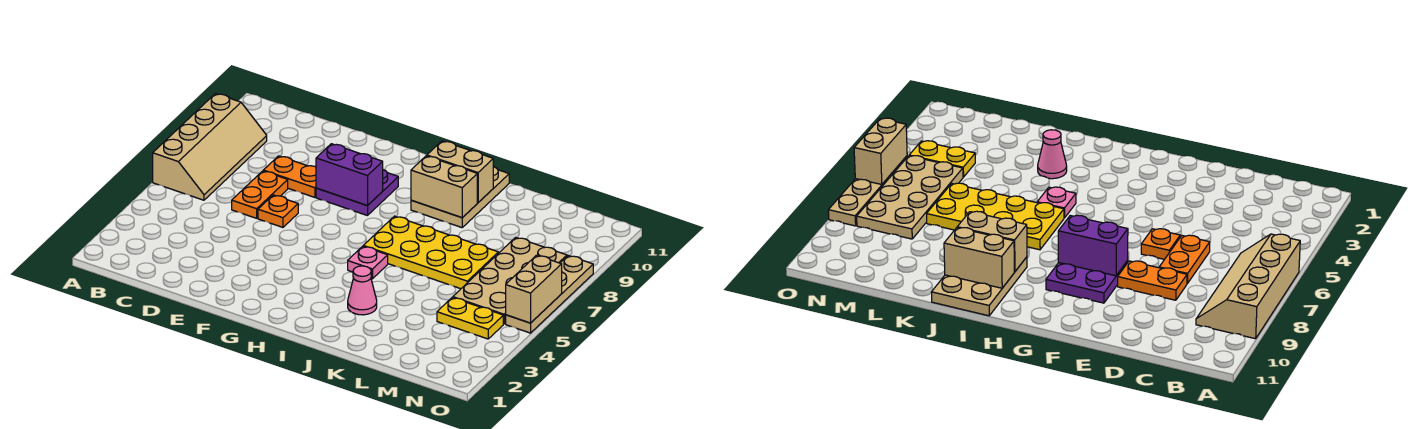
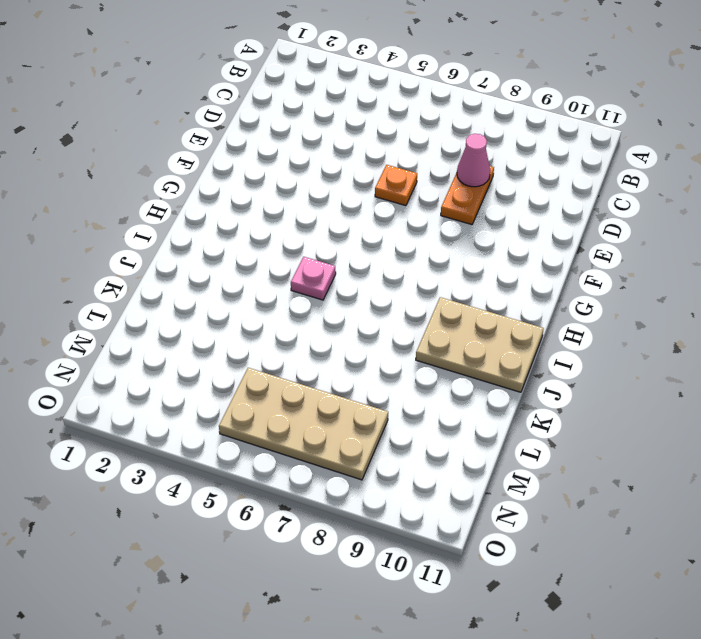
pink 1x1 cone [457,134,490,187] -> pink 1x1 cone moved to [348,266,377,315]
none -> tan 2x4 slope [153,94,267,200]
none -> orange 1x2 plate [232,171,288,218]
none -> purple 2x2 plate [316,170,398,216]

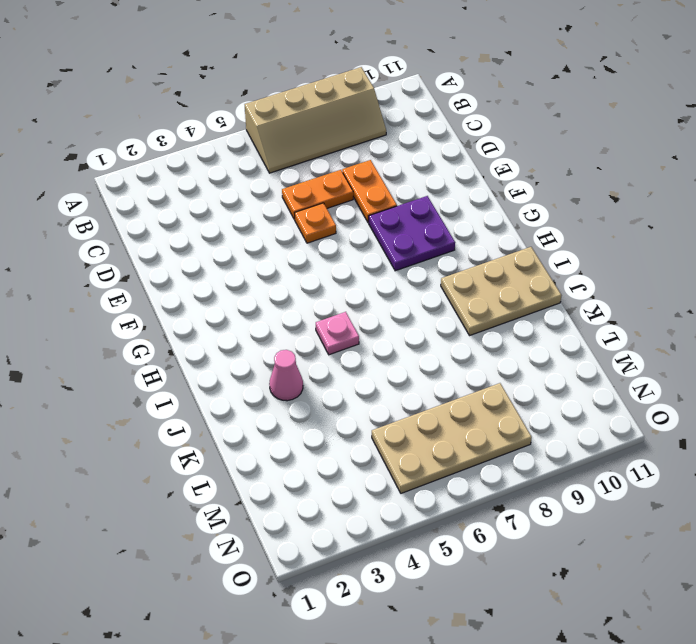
none -> yellow 2x4 plate [364,216,498,289]
none -> yellow 1x2 plate [437,298,503,339]
none -> tan 1x4 plate [506,256,593,333]

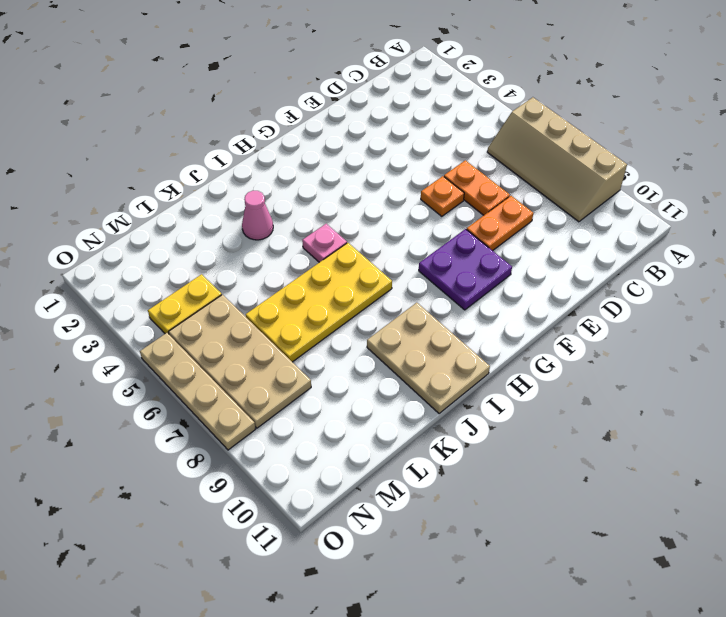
none -> purple 1x2 brick [316,144,383,206]
none -> tan 1x2 brick [411,156,477,218]
none -> tan 1x2 brick [427,141,493,202]

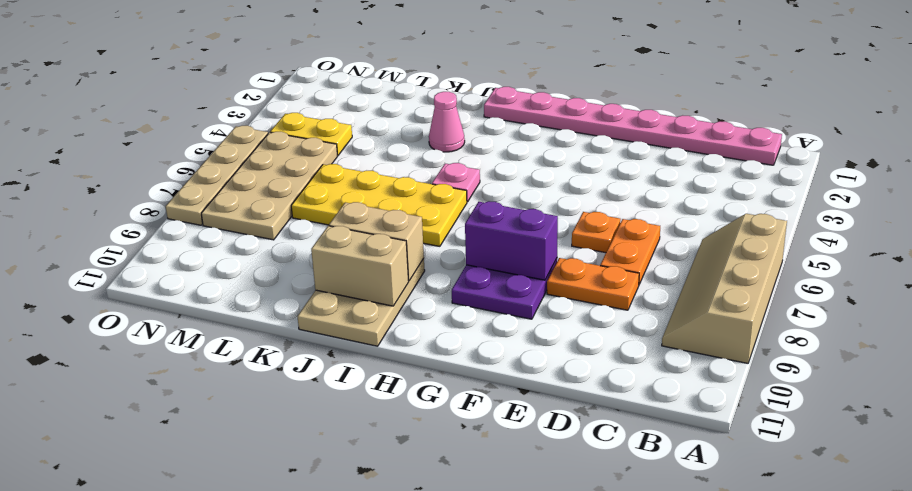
pink 1x8 plate [484,87,782,165] -> none
none -> tan 1x2 brick [506,255,562,323]

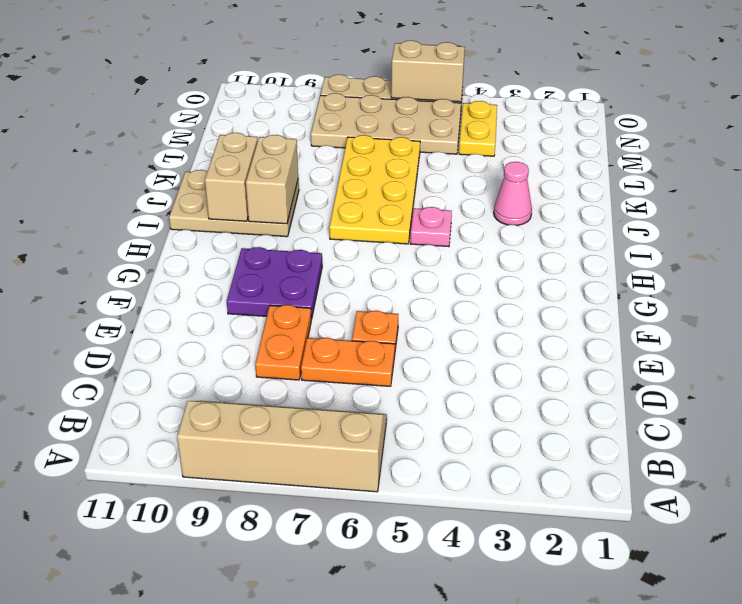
none -> purple 1x2 brick [316,144,383,206]

